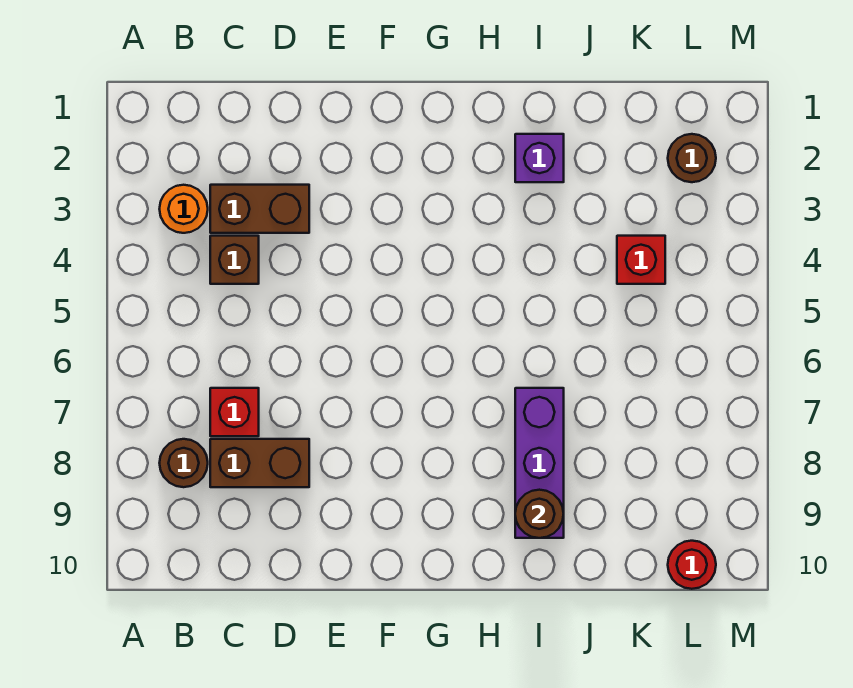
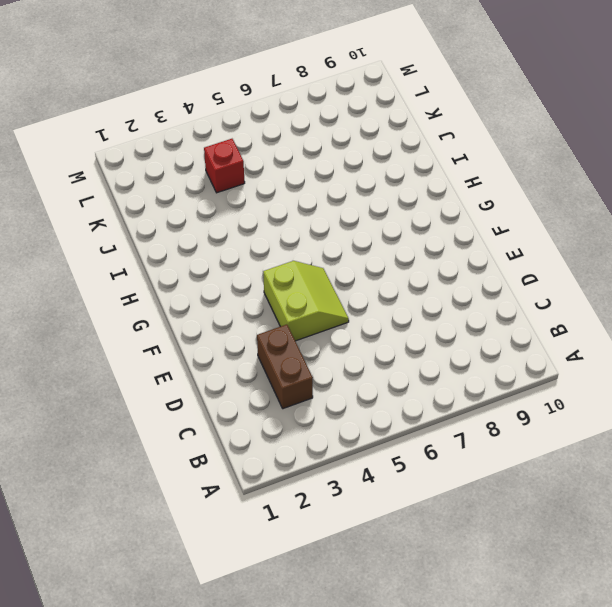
lime 2x2 slope [263,261,349,341] -> none
none -> orange 1x1 round brick [160,185,208,233]
none -> brown 1x1 round brick [160,439,208,487]
none -> brown 1x1 brick [210,236,259,284]

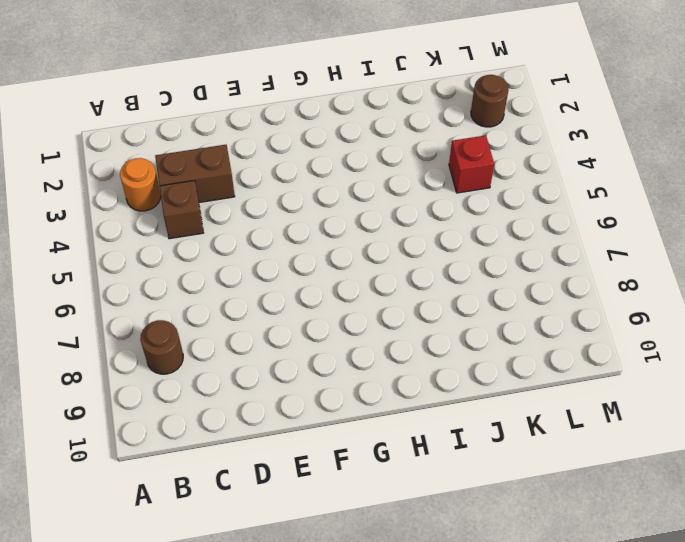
none -> red 1x1 brick [210,388,259,436]
none -> brown 1x2 brick [210,439,309,487]
none -> purple 1x1 brick [515,134,564,182]

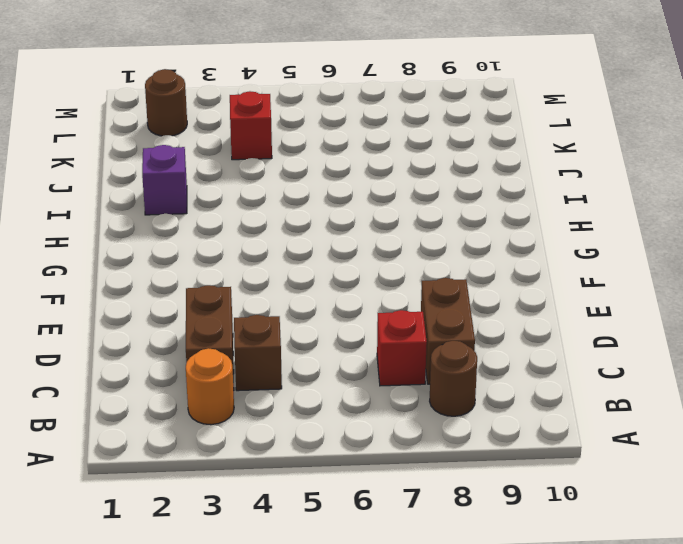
none -> purple 1x3 brick [515,388,564,538]
none -> red 1x1 round brick [668,541,716,589]
none -> brown 1x1 round brick [515,490,564,538]

